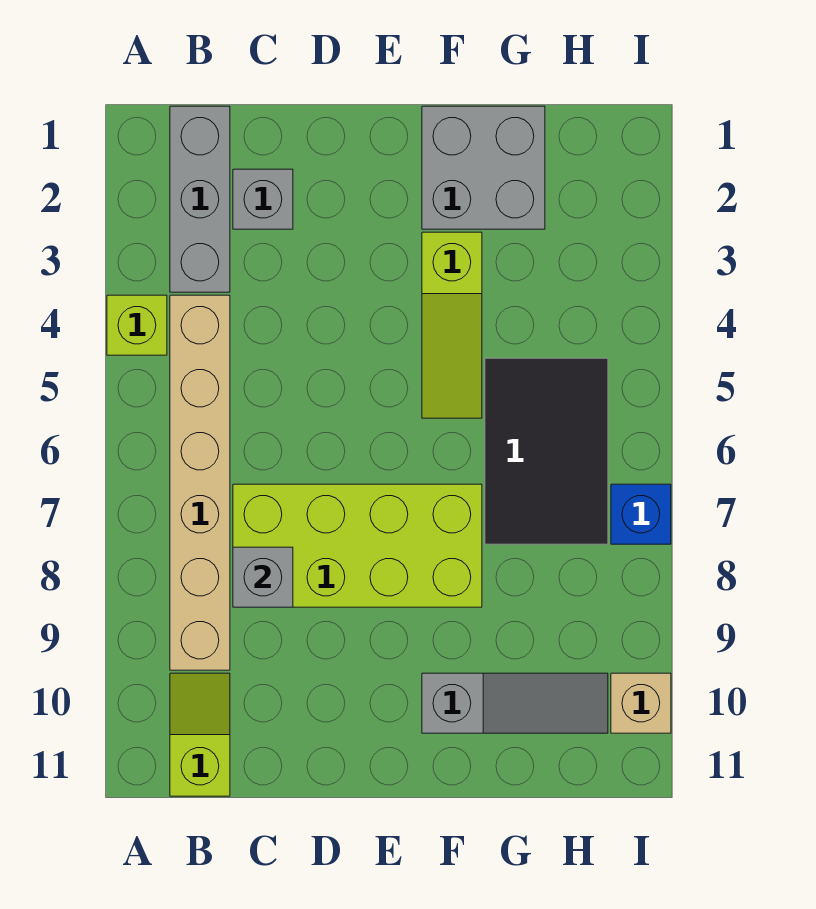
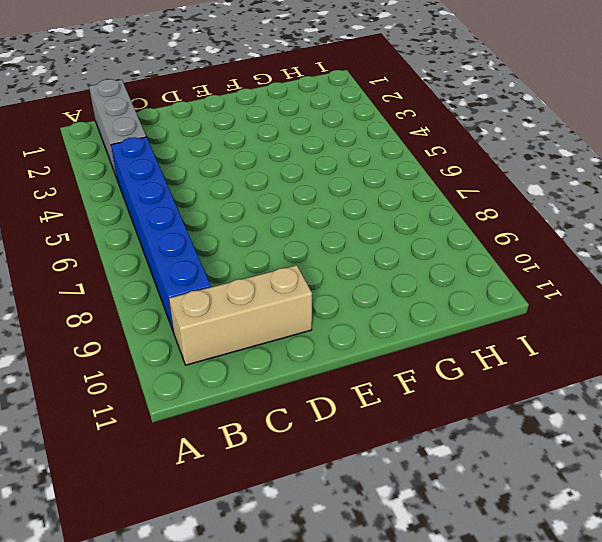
blue 1x6 brick [111,137,211,333] -> tan 1x6 brick [170,295,230,670]
tan 1x3 brick [169,265,312,365] -> lime 1x2 slope [170,673,230,796]
none -> lime 1x1 brick [107,295,167,355]
none -> grey 1x1 brick [233,169,293,229]
none -> lime 2x4 brick [233,484,482,607]

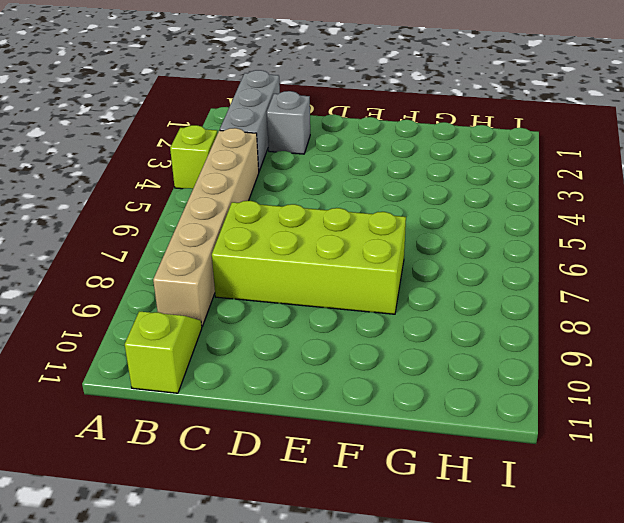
none -> grey 2x2 brick [422,106,545,229]
none -> lime 1x3 slope [422,232,482,418]
none -> grey 1x3 slope [422,673,608,733]

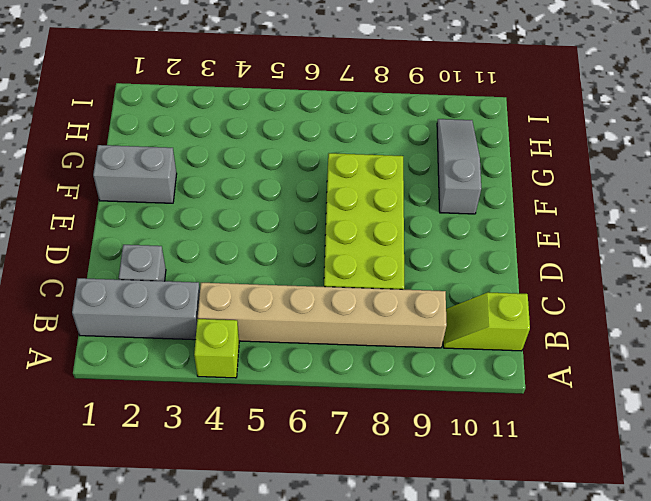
grey 1x2 brick [93,145,177,203] -> grey 2x2 brick [422,106,545,229]
none -> lime 1x3 slope [422,232,482,418]
none -> black 2x3 tile [485,358,608,544]
none -> blue 1x1 brick [611,484,671,544]

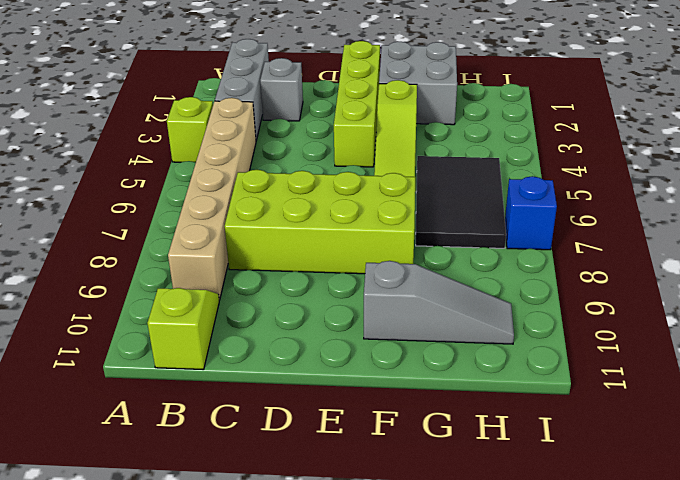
lime 1x4 brick [334,41,380,167] -> none
none -> tan 1x1 brick [611,673,671,733]
none -> grey 1x1 brick [233,547,293,607]

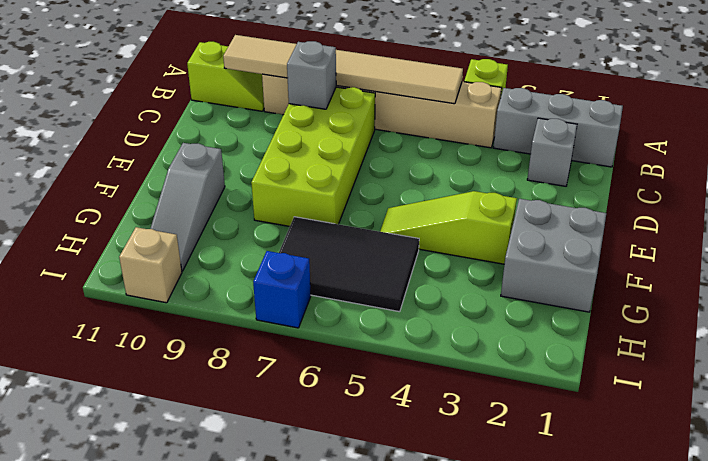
tan 1x6 tile [223,35,463,104] -> none

